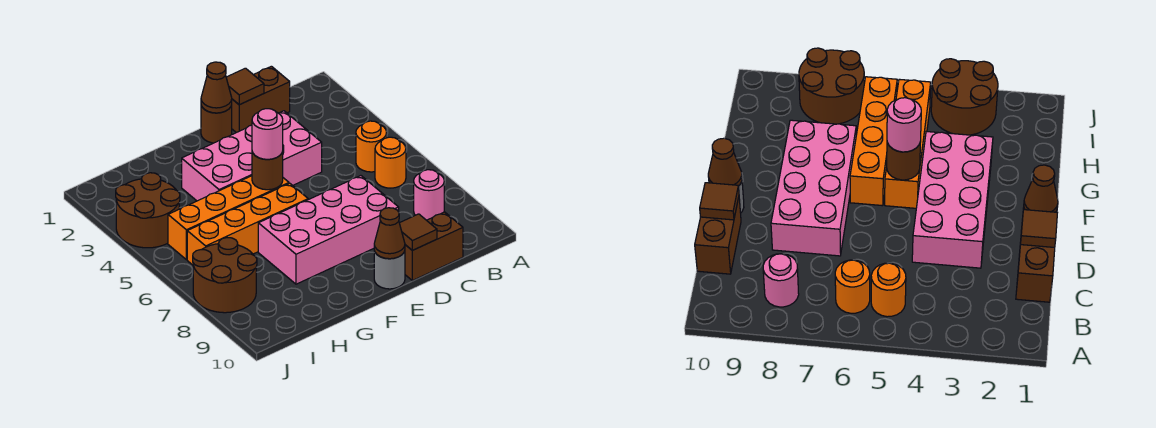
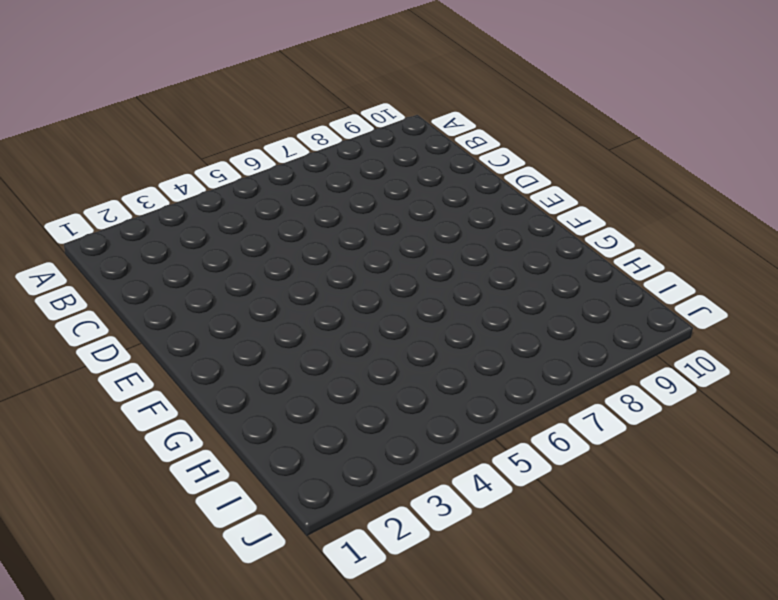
none -> orange 1x1 round brick [356,121,387,172]
none -> orange 1x1 round brick [375,137,406,188]
none -> pink 1x1 round brick [414,170,444,220]

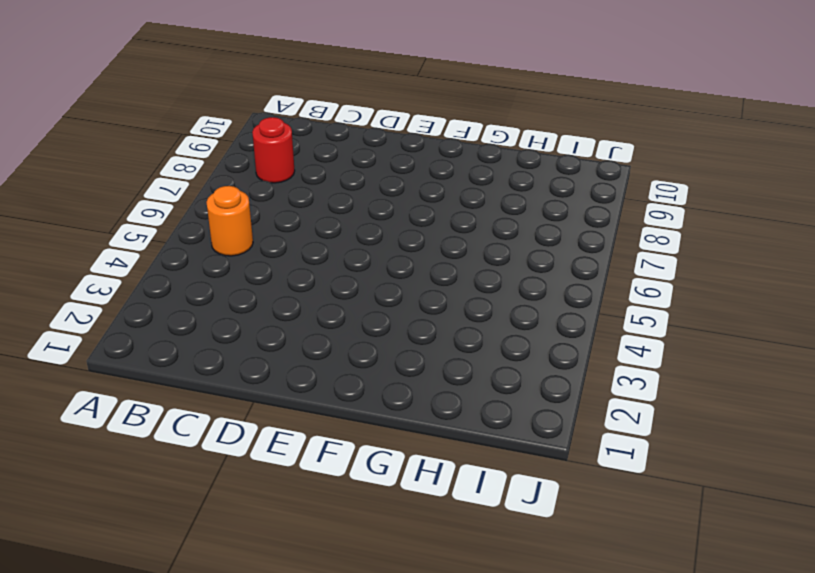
red 1x1 round brick [252,117,295,183] -> pink 1x1 round brick [414,170,444,220]
none -> orange 1x1 round brick [375,137,406,188]
none -> brown 1x2 brick [232,66,290,133]
none -> brown 1x2 brick [405,212,463,281]

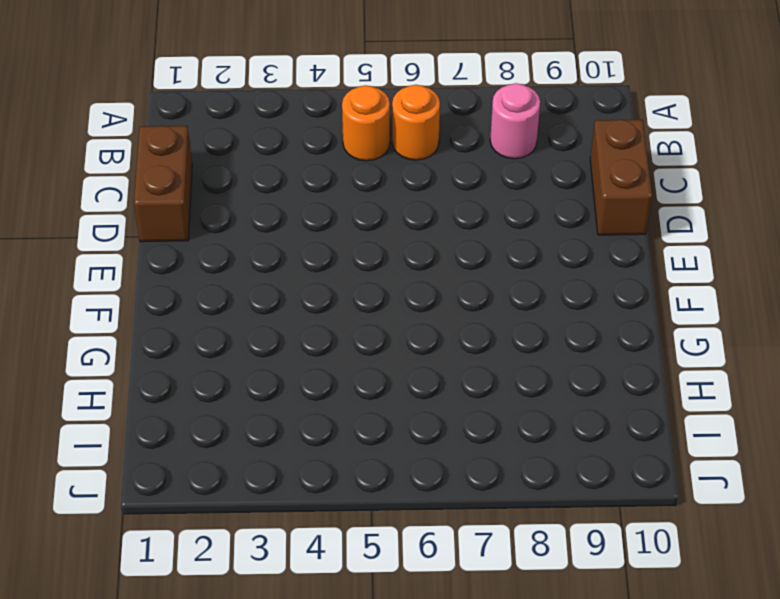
none -> pink 2x4 brick [182,111,322,201]
none -> pink 2x4 brick [258,176,399,284]
none -> brown 1x1 round brick [201,105,232,143]

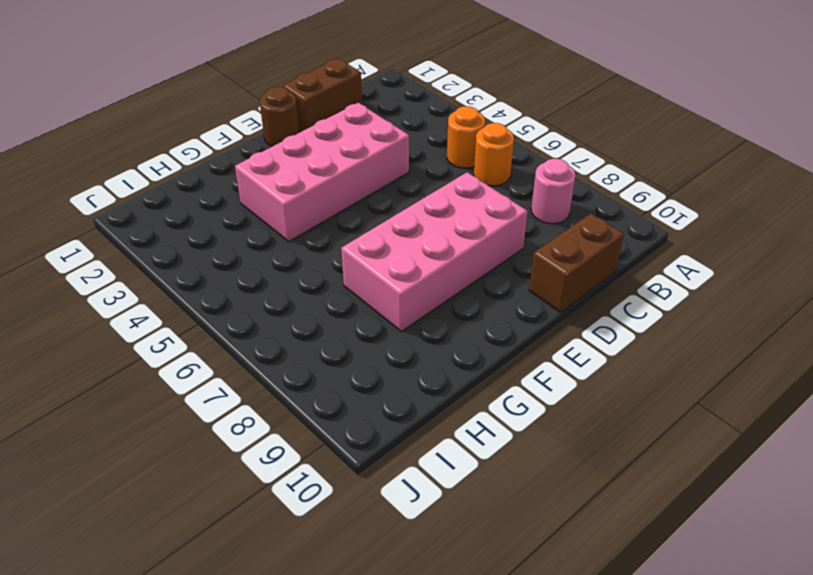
none -> grey 1x1 round brick [374,251,405,289]
none -> orange 1x4 brick [168,176,289,260]
none -> orange 1x4 brick [187,183,308,265]

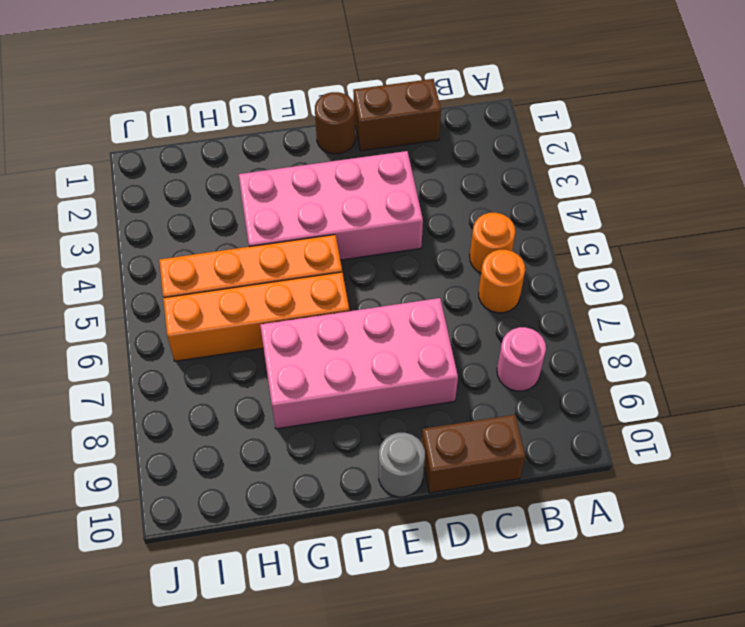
none -> brown 2x2 round brick [116,173,180,248]
none -> brown 2x2 round brick [193,238,257,313]
none -> brown 1x1 tile [226,68,264,105]

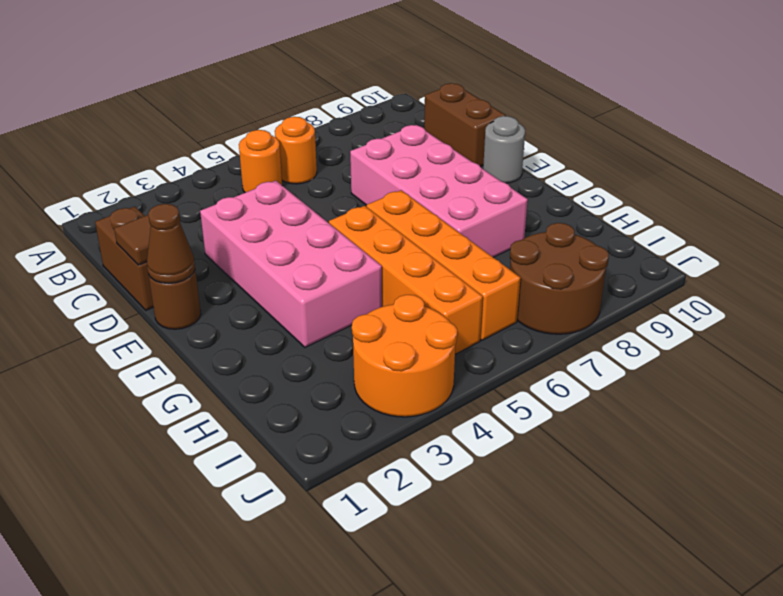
orange 2x2 round brick [352,295,457,417] -> brown 2x2 round brick [116,173,180,248]
none -> pink 1x1 round brick [414,170,444,220]
none -> brown 1x1 tile [400,214,437,250]
none -> brown 1x1 cone [374,208,405,259]

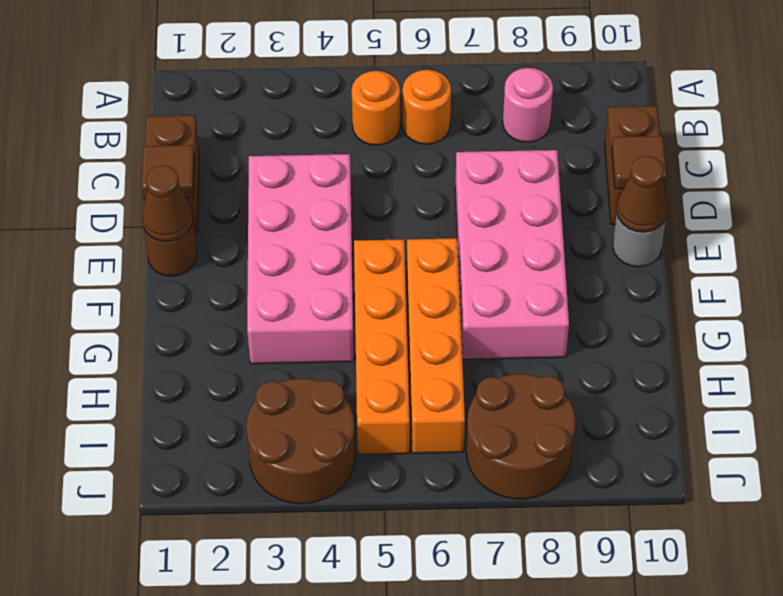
none -> brown 1x1 round brick [252,152,283,190]
none -> pink 1x1 round brick [252,109,283,159]

